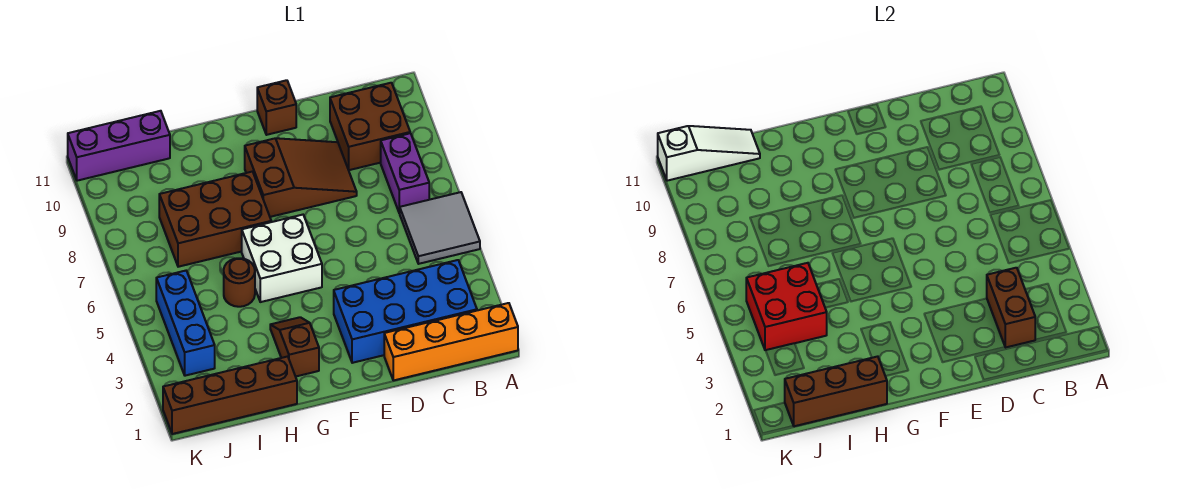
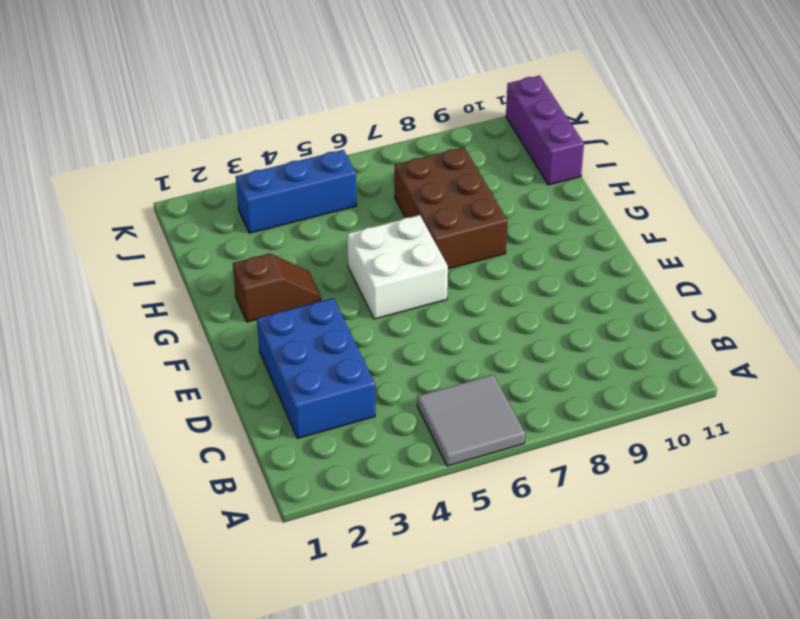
blue 2x3 brick [257,298,375,438] -> blue 2x4 brick [334,260,477,363]
none -> orange 1x4 brick [384,303,518,380]
none -> purple 1x2 brick [381,133,429,213]
none -> brown 2x2 brick [330,83,410,170]

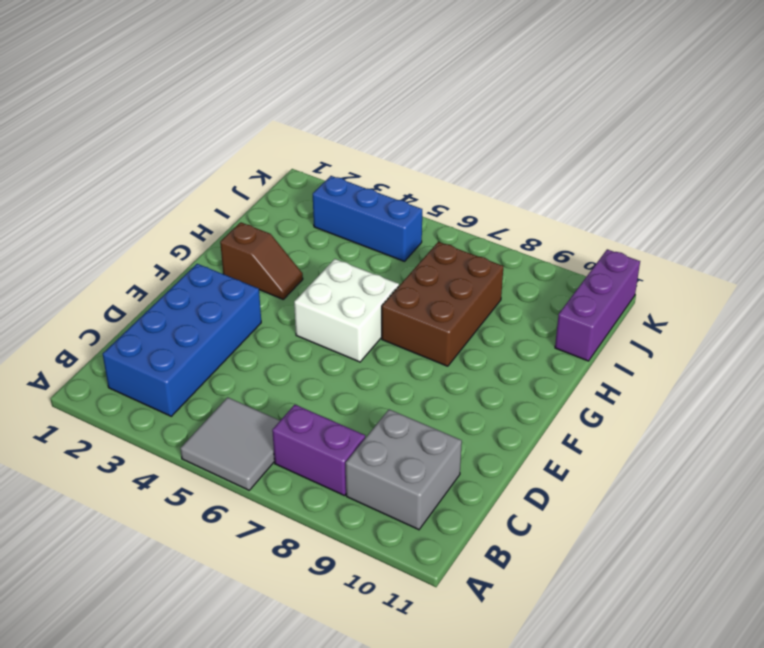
grey 2x2 brick [346,409,462,530] -> brown 2x2 brick [330,83,410,170]
none -> orange 1x4 brick [384,303,518,380]
none -> brown 2x3 slope [245,138,357,217]
none -> brown 1x1 brick [257,80,296,135]

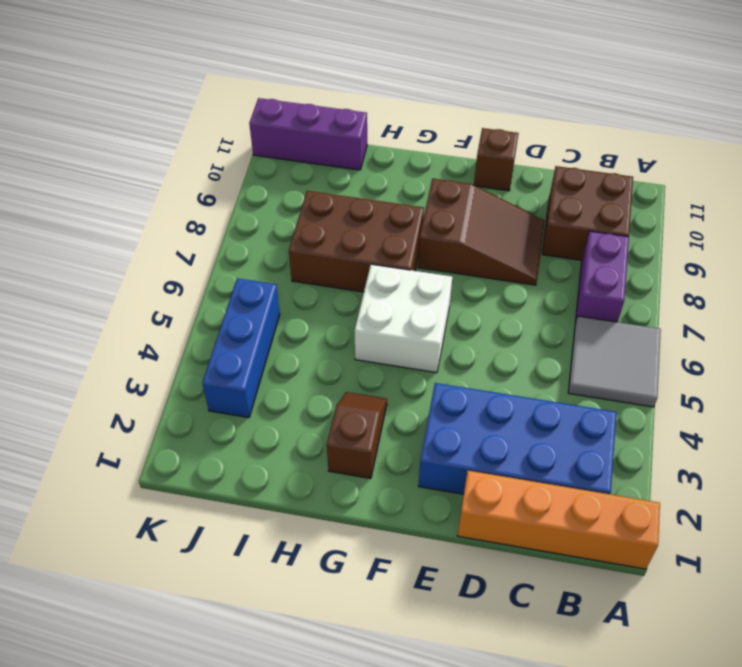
none -> brown 1x4 brick [163,356,297,434]
none -> brown 1x1 round brick [224,258,255,307]
none -> brown 1x2 brick [987,268,1035,348]

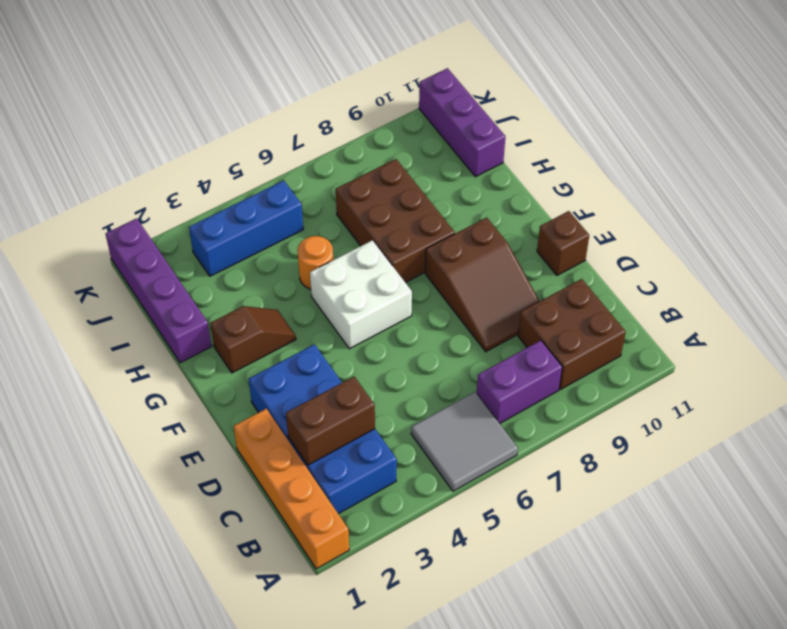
purple 1x4 brick [106,218,212,363] -> brown 1x4 brick [163,356,297,434]
orange 1x1 round brick [297,236,333,289] -> brown 1x1 round brick [224,258,255,307]
none -> brown 1x3 brick [785,356,887,426]
none -> red 2x2 brick [746,263,827,350]
none -> white 1x3 slope [658,126,760,181]

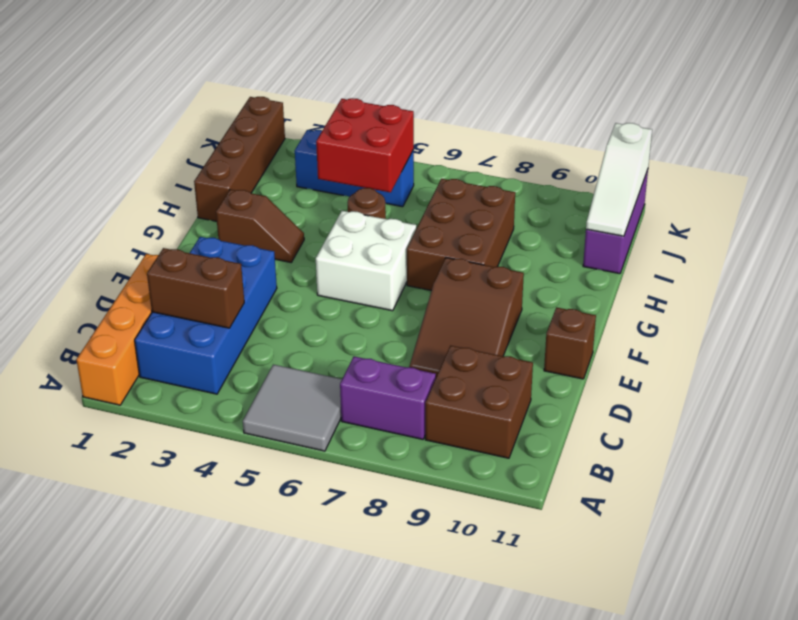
none -> brown 1x3 brick [785,356,887,426]

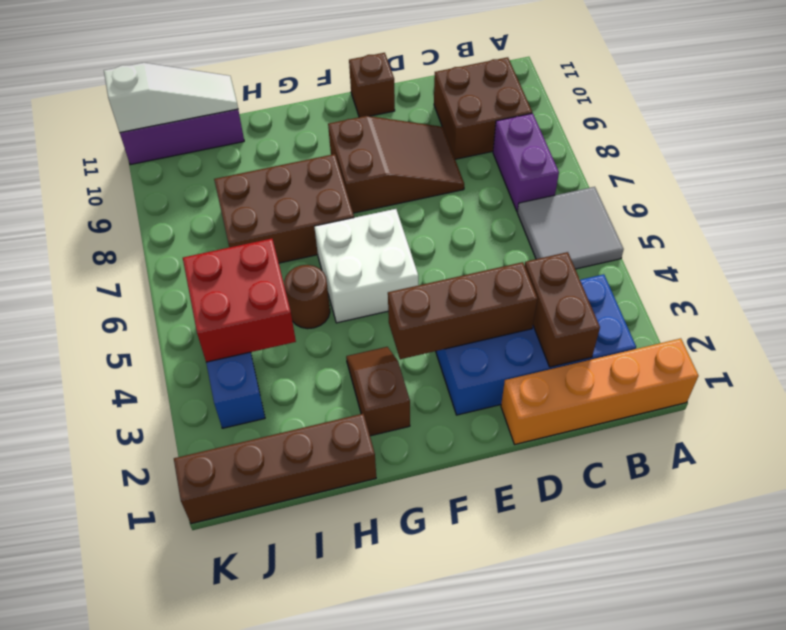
brown 1x3 brick [388,262,537,359] -> brown 1x3 brick moved to [785,356,887,426]

